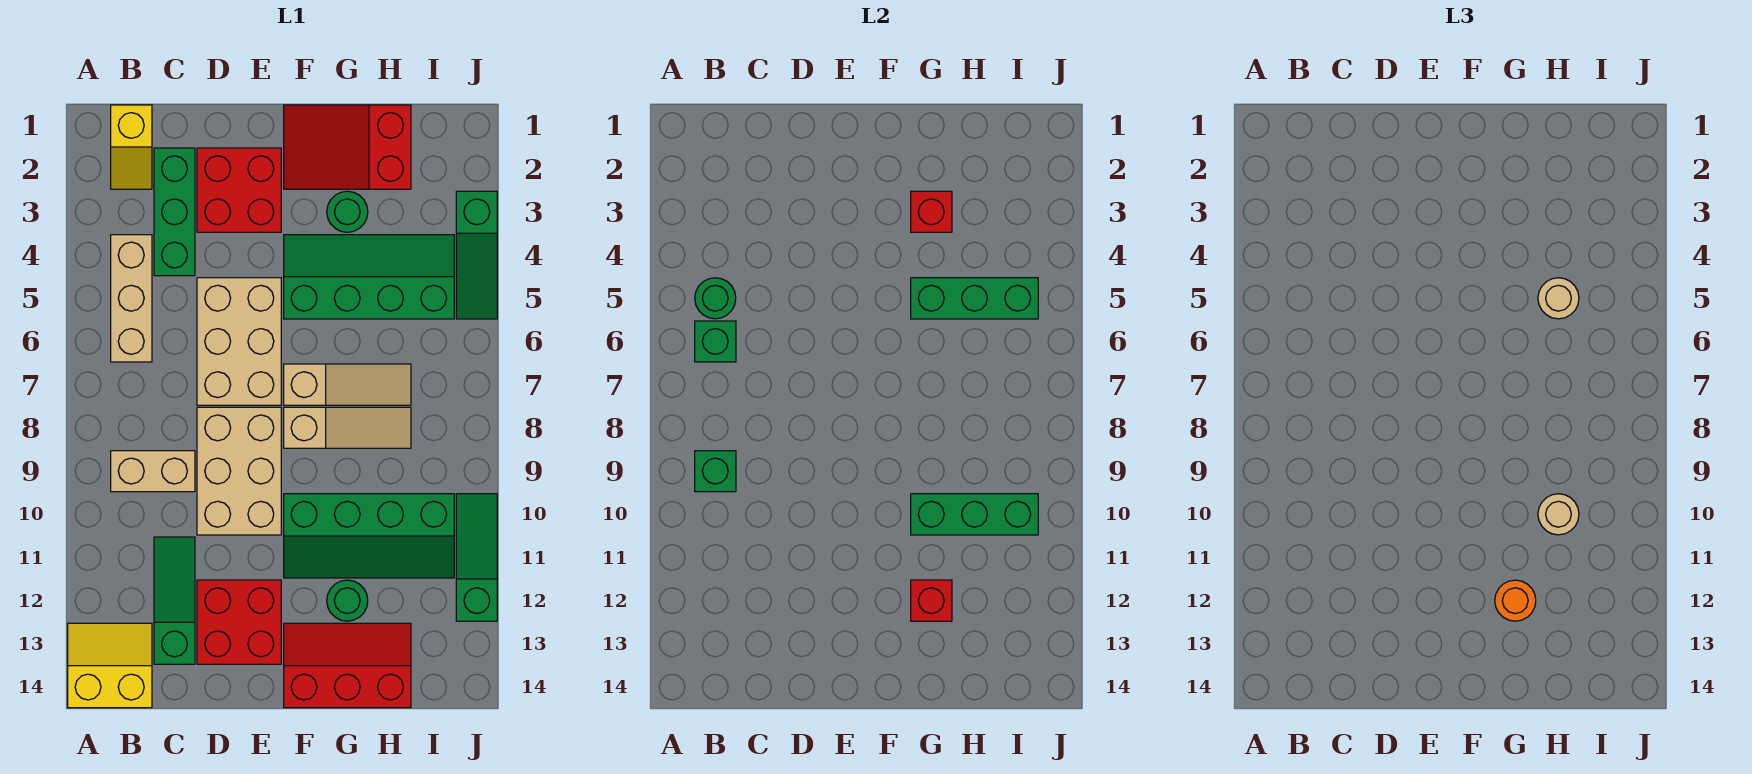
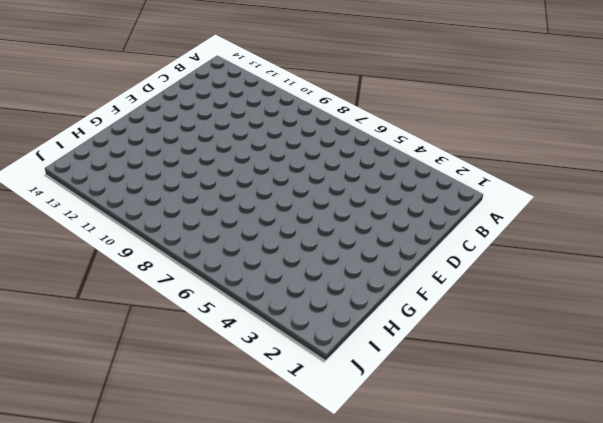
none -> yellow 2x2 slope [68,623,152,708]
none -> yellow 1x2 slope [111,105,152,189]
none -> tan 1x3 brick [111,235,152,362]
none -> tan 1x2 brick [111,451,195,492]

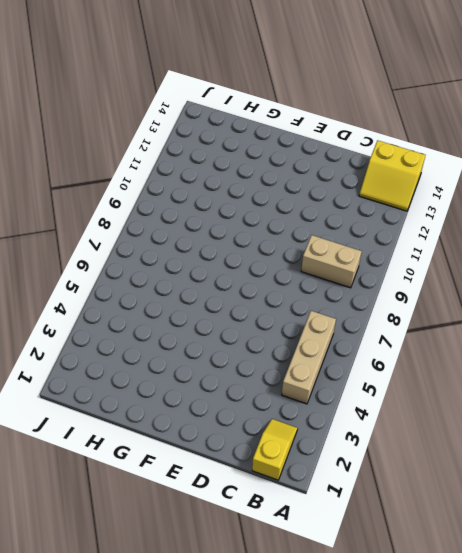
none -> green 1x3 brick [154,148,195,276]
none -> green 1x3 slope [154,537,195,664]
none -> red 2x2 brick [197,148,281,232]
none -> tan 2x3 brick [197,278,281,405]

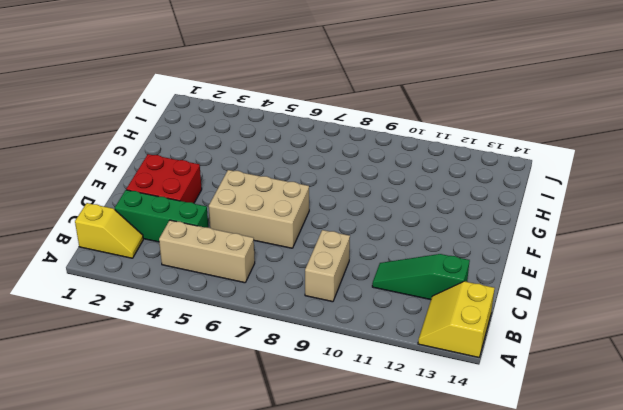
none -> tan 2x3 brick [197,407,281,535]
none -> red 2x2 brick [197,580,281,664]
none -> red 2x3 slope [284,105,411,189]
none -> green 2x4 slope [284,235,454,319]

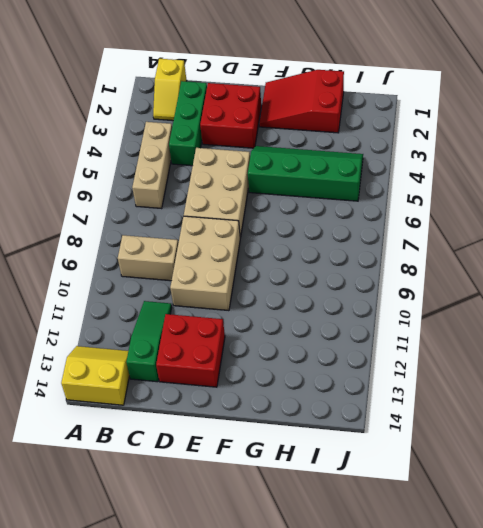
none -> tan 1x3 slope [284,364,411,405]
none -> tan 1x3 slope [284,407,411,448]
none -> green 2x4 slope [284,494,454,578]
none -> red 2x3 slope [284,623,411,708]

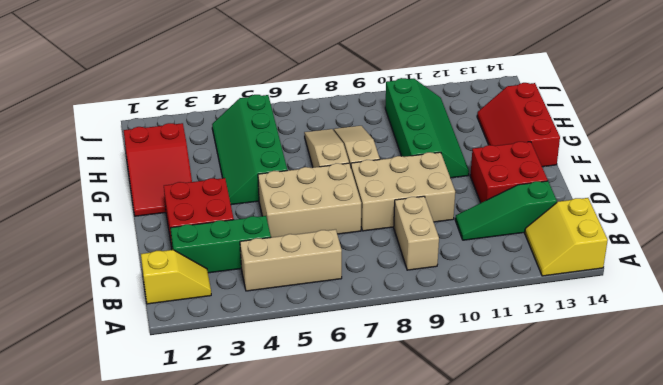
none -> green 1x1 round brick [327,191,368,232]
none -> green 1x1 round brick [327,580,368,621]
none -> green 1x3 slope [456,191,497,319]
none -> green 1x3 slope [456,494,497,621]

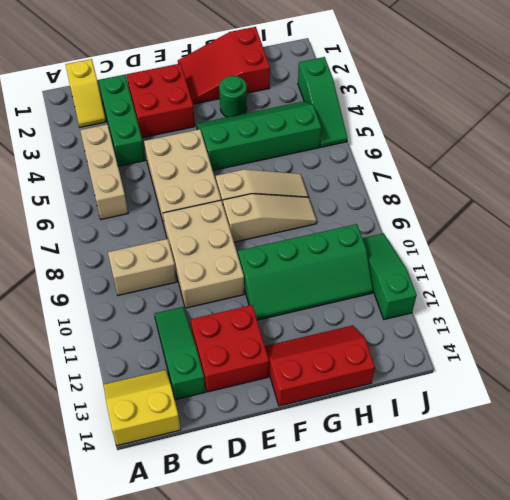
none -> green 1x1 round brick [327,580,368,621]
none -> green 1x1 round brick [695,278,736,319]
none -> green 1x1 brick [695,321,736,362]
none -> green 1x1 brick [695,451,736,492]

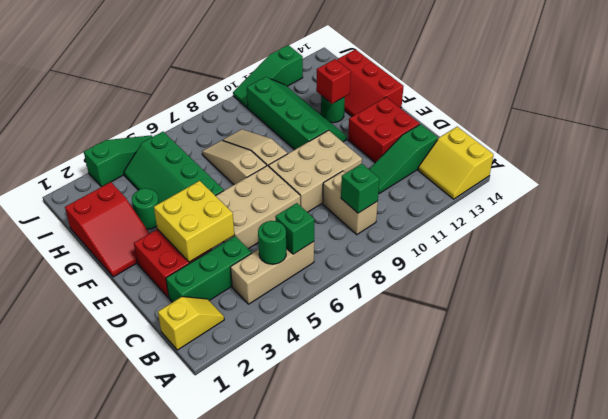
yellow 2x2 brick [154,181,234,262] -> none
none -> red 1x1 brick [911,191,952,232]
none -> green 1x3 brick [911,278,1038,319]
none -> green 1x3 brick [911,494,1038,535]
none -> orange 1x1 round brick [1495,580,1536,621]

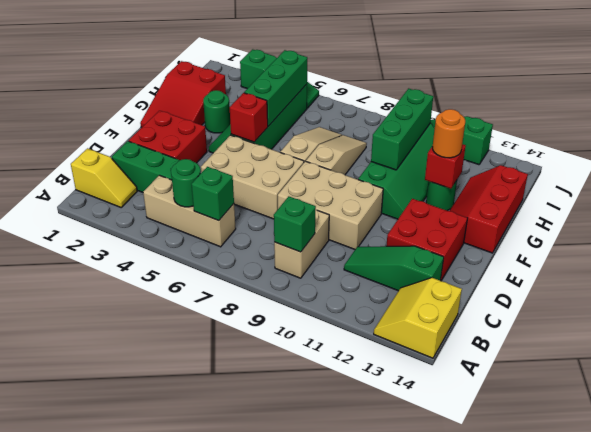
red 1x1 brick [230,93,268,142] -> red 1x1 brick moved to [911,191,952,232]
none -> tan 1x1 round brick [1538,278,1579,319]
none -> tan 1x1 round brick [1538,494,1579,535]

